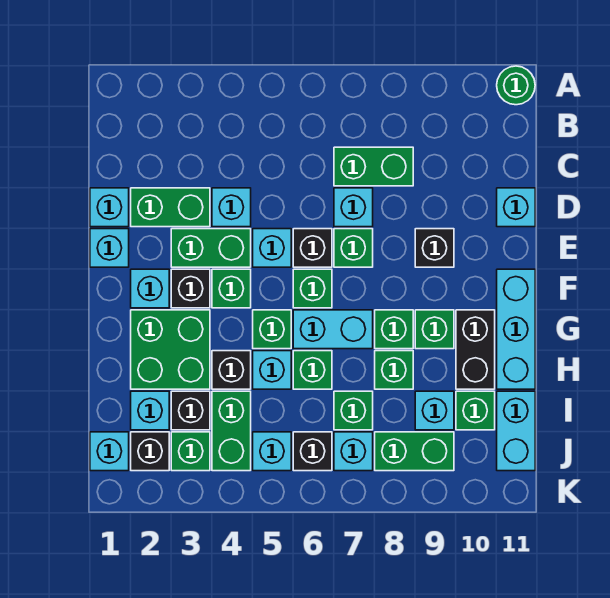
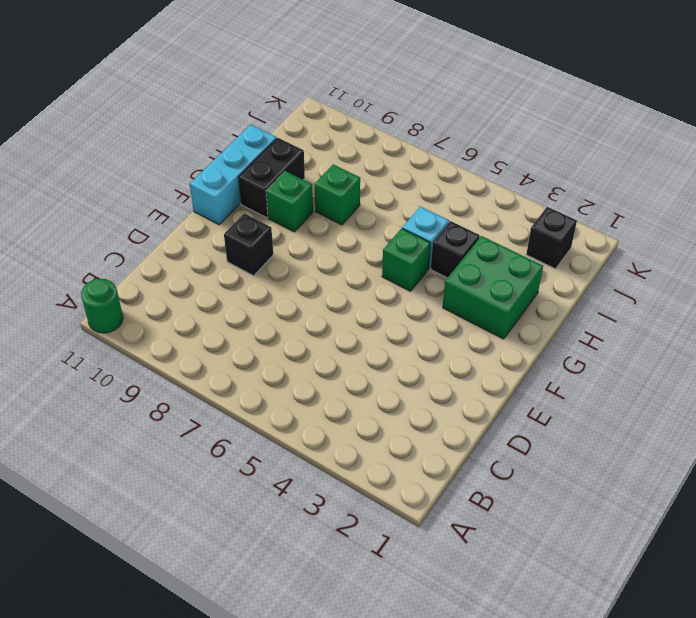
none -> green 1x2 brick [334,147,413,186]
none -> cyan 1x1 brick [90,188,129,227]
none -> green 1x2 brick [131,188,210,227]
none -> cyan 1x1 brick [212,188,251,227]

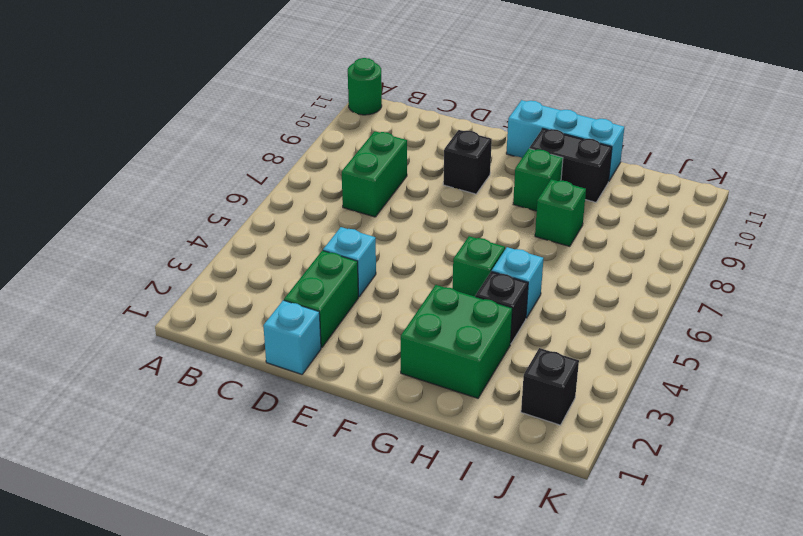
none -> cyan 1x1 brick [334,188,373,227]
none -> cyan 1x1 brick [497,188,535,227]
none -> cyan 1x1 brick [90,229,129,267]
none -> green 1x2 brick [171,229,251,267]

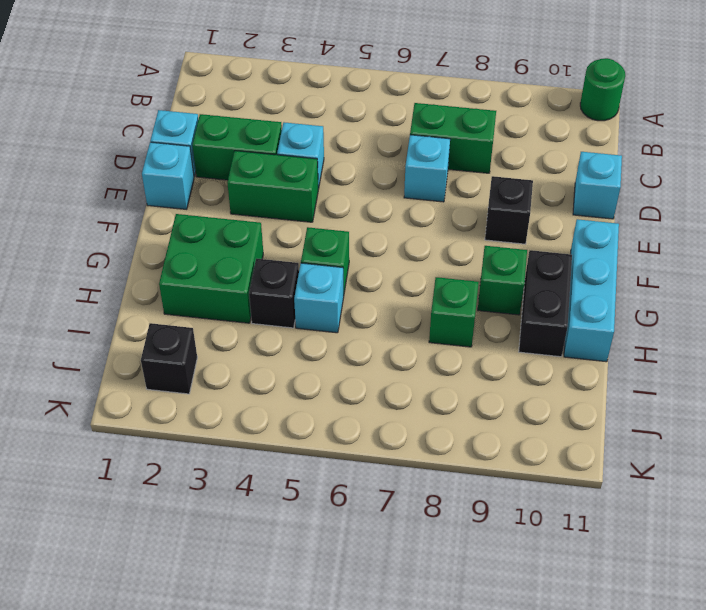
none -> cyan 1x1 brick [253,229,291,267]
none -> black 1x1 brick [293,229,332,267]
none -> green 1x1 brick [334,229,373,267]
none -> cyan 1x1 brick [131,269,169,308]

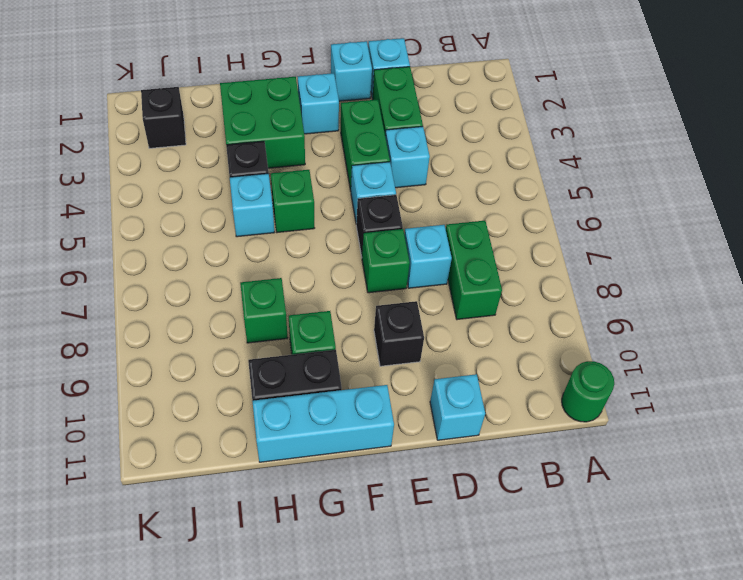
none -> black 1x1 brick [171,269,210,308]
none -> green 1x1 brick [212,269,251,308]
none -> green 1x1 brick [293,269,332,308]
none -> cyan 1x2 brick [293,310,373,349]

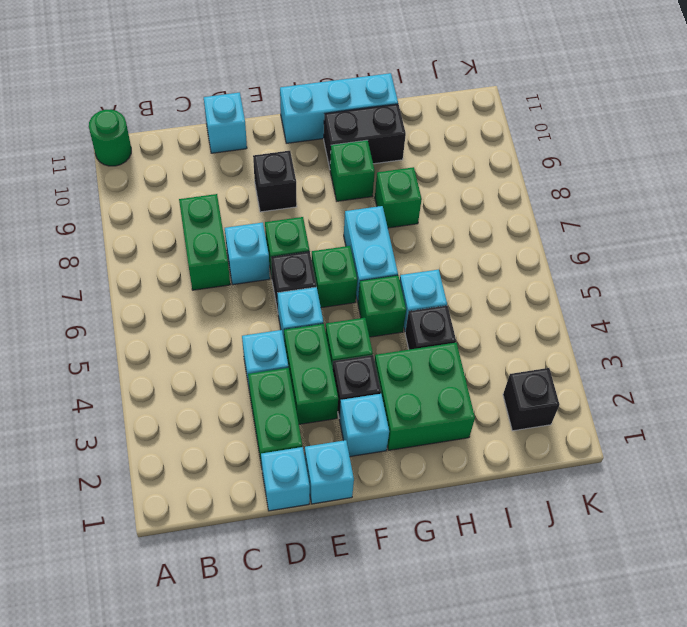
none -> green 1x1 brick [375,310,413,349]
none -> green 1x1 brick [293,351,332,389]
none -> cyan 1x1 brick [131,391,169,430]
none -> black 1x1 brick [171,391,210,430]

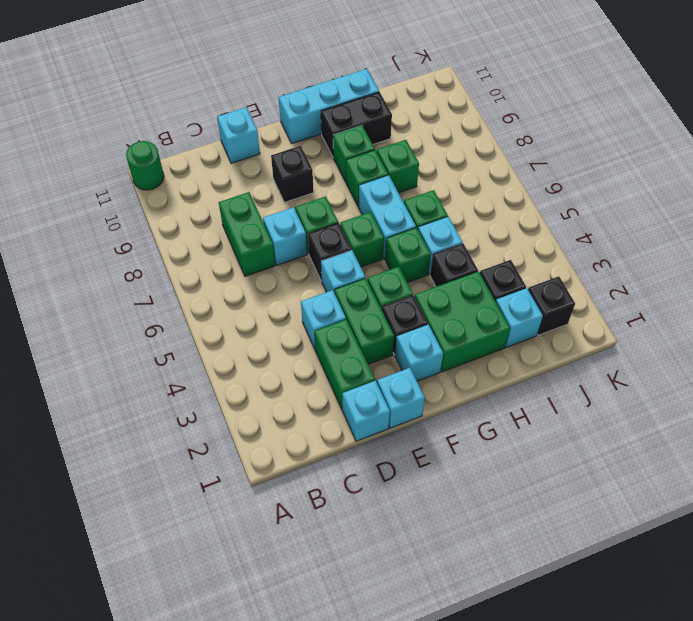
none -> green 1x2 brick [212,391,251,471]
none -> green 1x1 brick [334,391,373,430]
none -> cyan 1x1 brick [415,391,454,430]
none -> green 1x1 brick [456,391,495,430]

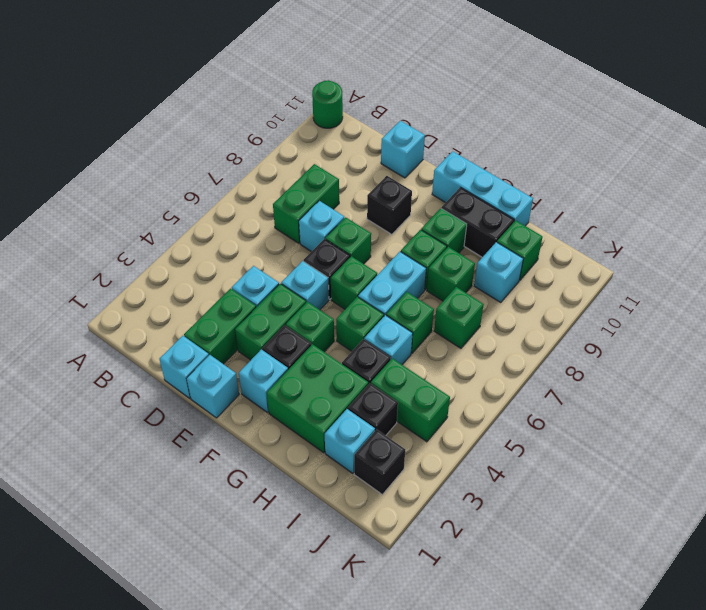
none -> cyan 1x2 brick [497,391,535,471]
none -> cyan 1x1 brick [90,432,129,471]
none -> green 1x1 brick [171,432,210,471]
none -> cyan 1x1 brick [253,432,291,471]

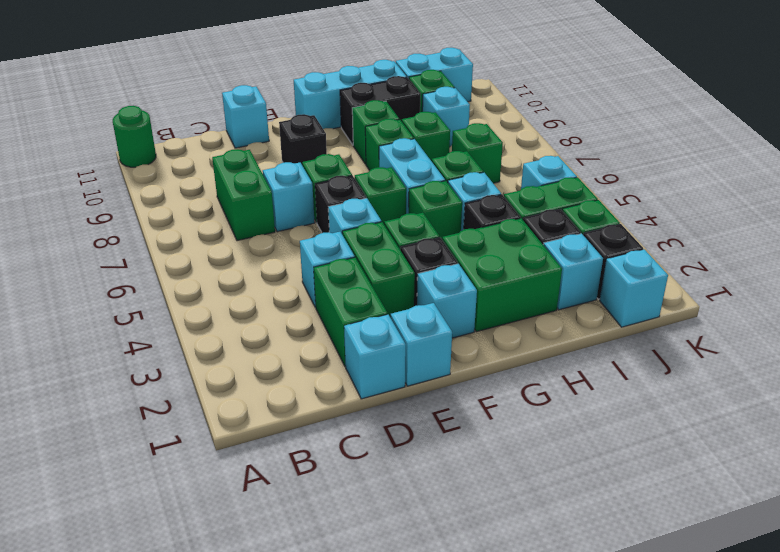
none -> black 1x1 brick [293,432,332,471]
none -> cyan 1x1 brick [334,432,373,471]
none -> green 1x2 brick [375,432,454,471]

